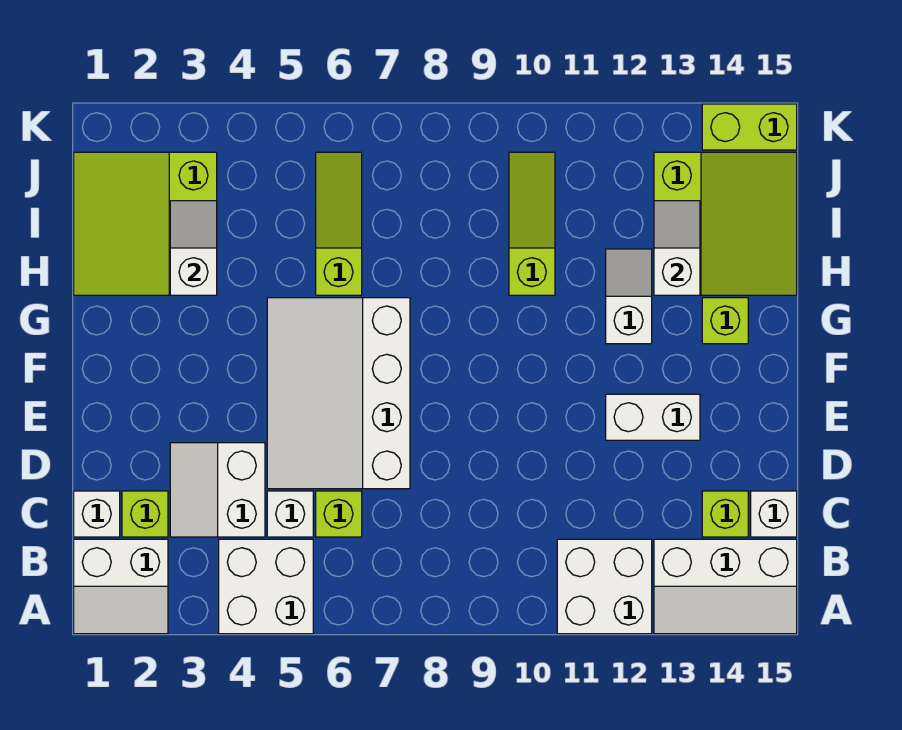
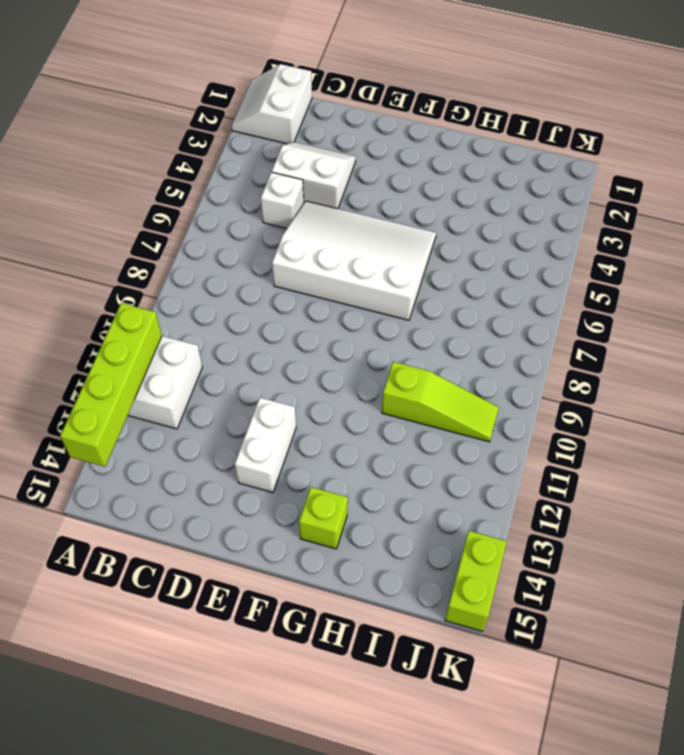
lime 1x4 brick [60,303,162,467] -> none
none -> white 2x2 brick [219,539,313,634]
none -> white 2x3 slope [654,539,797,634]
none -> white 1x1 brick [74,491,120,537]

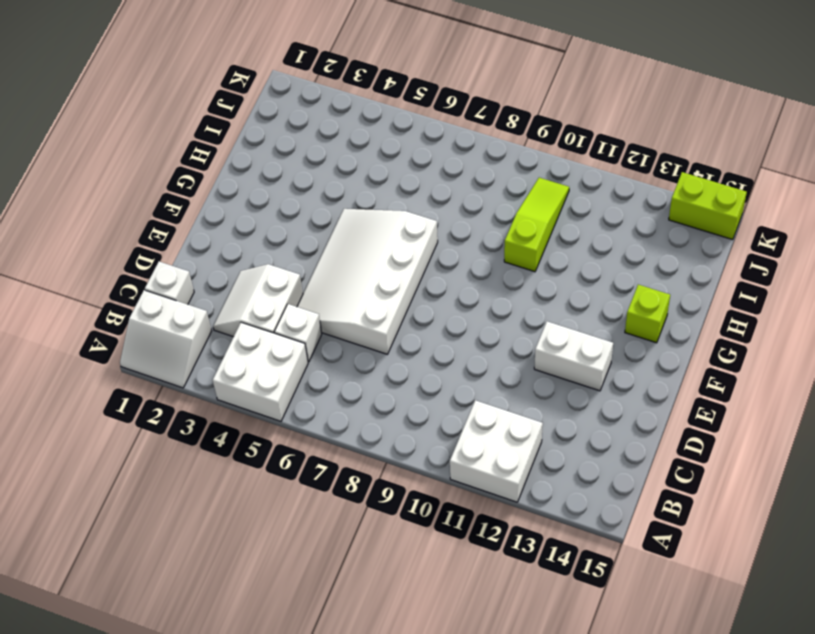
none -> white 2x3 slope [654,539,797,634]
none -> lime 1x1 brick [122,491,168,537]
none -> lime 1x1 brick [316,491,362,537]

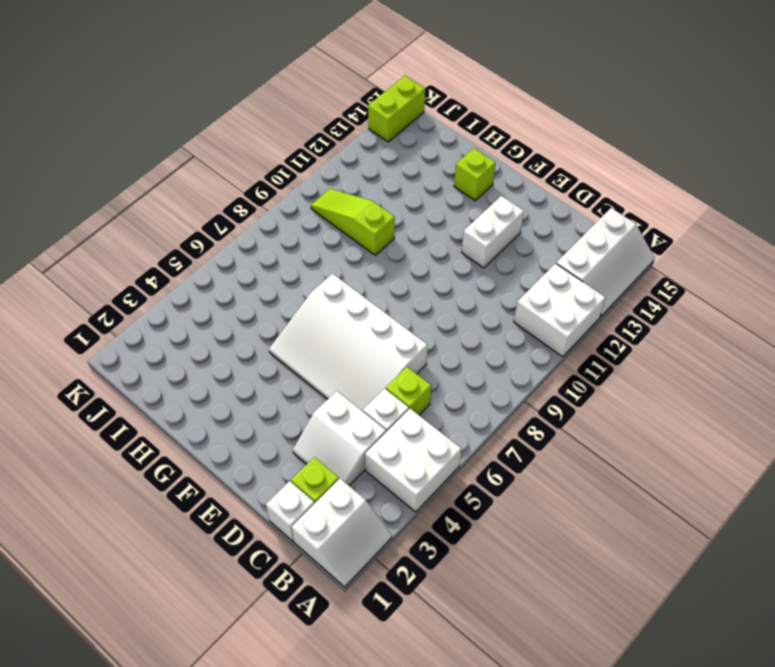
none -> lime 1x1 brick [702,491,748,537]
none -> white 1x1 brick [751,491,797,537]
none -> white 1x2 slope [606,249,652,344]

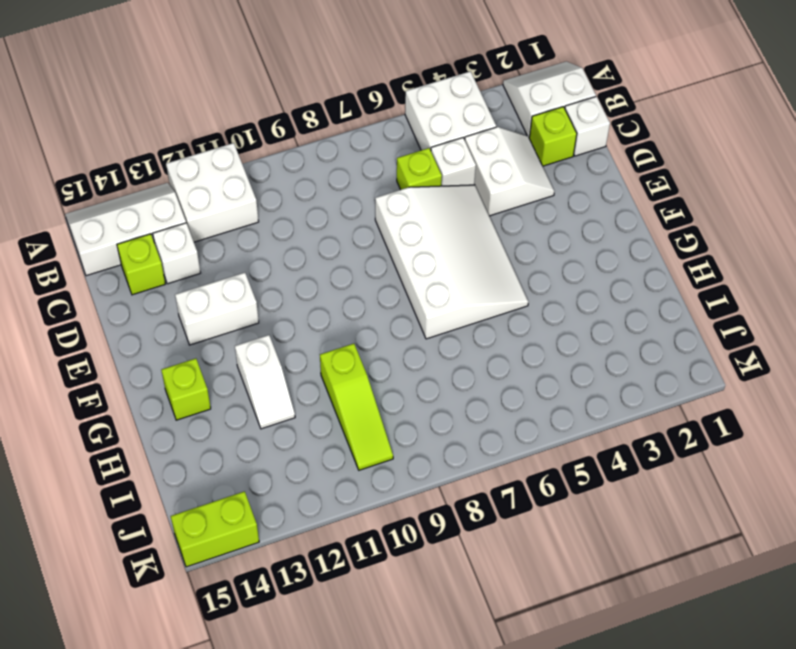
white 1x1 brick [153,223,200,284] -> white 1x1 brick moved to [751,491,797,537]
none -> lime 3x3 slope [74,152,217,295]
none -> lime 1x3 slope [316,152,362,295]
none -> lime 3x3 slope [654,152,797,295]

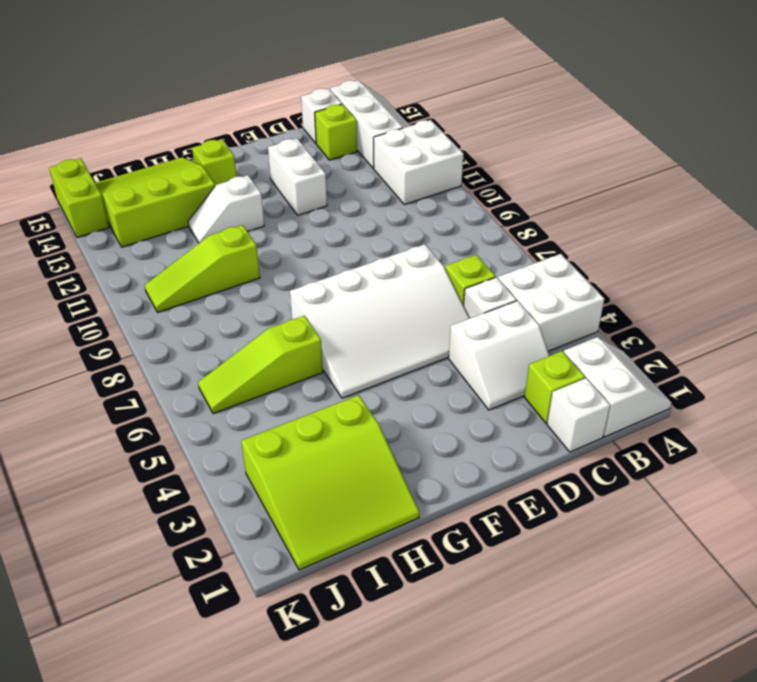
none -> white 1x2 slope [170,201,217,295]
none -> white 1x2 slope [654,201,700,295]

